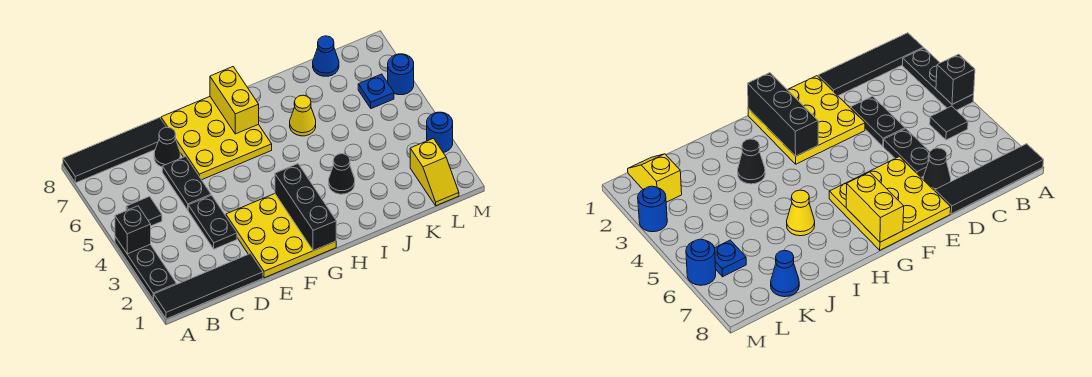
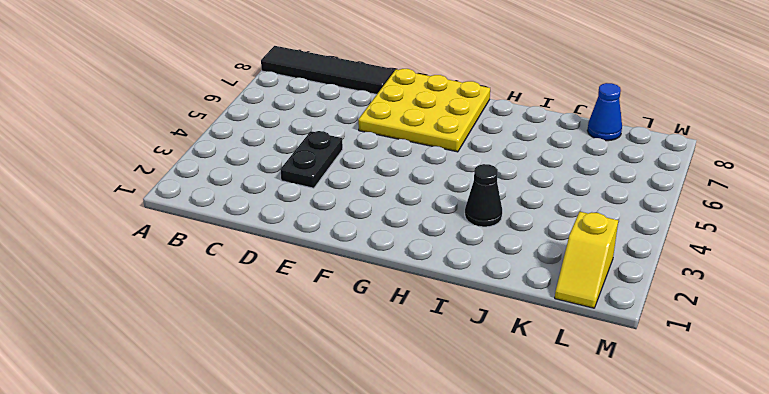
none -> black 1x4 tile [153,254,263,319]
none -> black 1x3 plate [115,237,177,299]
none -> black 1x1 tile [126,196,162,226]

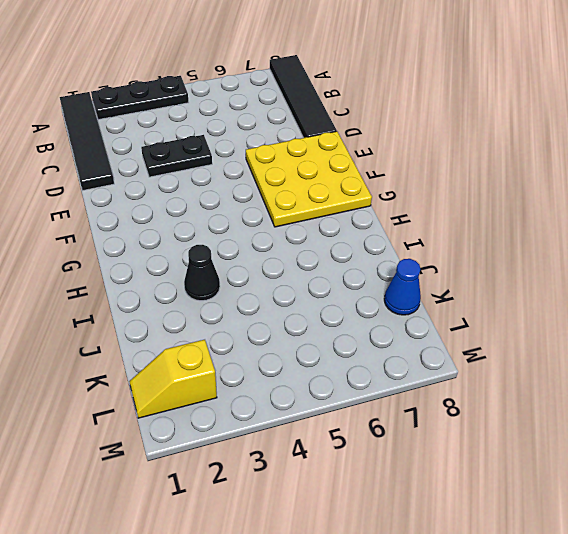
none -> black 1x1 tile [126,196,162,226]
none -> black 1x2 plate [162,156,211,210]
none -> black 1x1 cone [154,127,180,167]

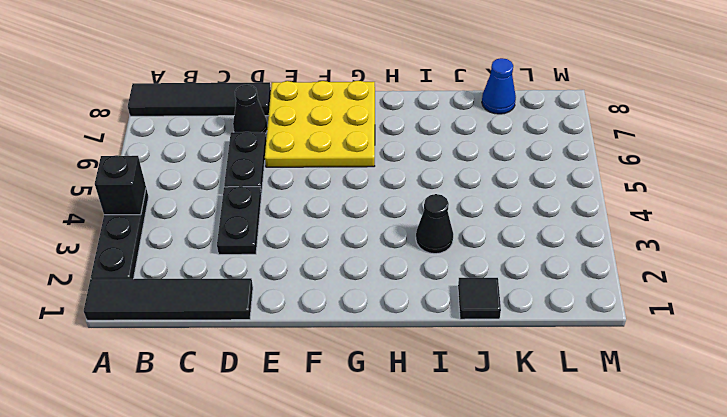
black 1x1 tile [458,278,501,319] -> black 1x1 tile moved to [126,196,162,226]
none -> yellow 3x3 plate [226,194,336,278]
none -> yellow 1x1 cone [290,95,316,136]
none -> yellow 1x2 slope [410,138,459,206]

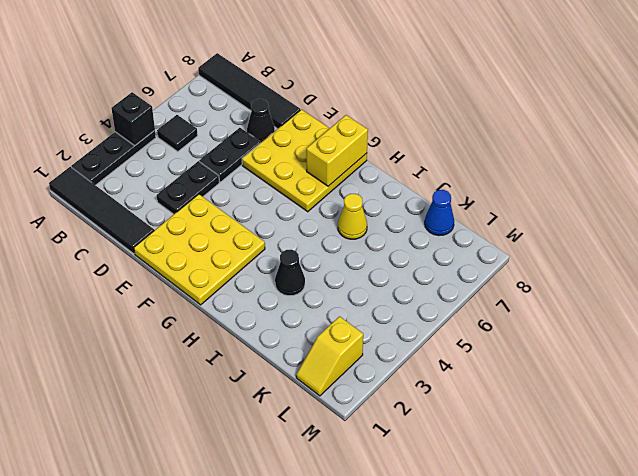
none -> blue 1x1 plate [358,74,394,109]
none -> blue 1x1 round brick [427,112,453,153]
none -> blue 1x1 round brick [388,54,414,95]

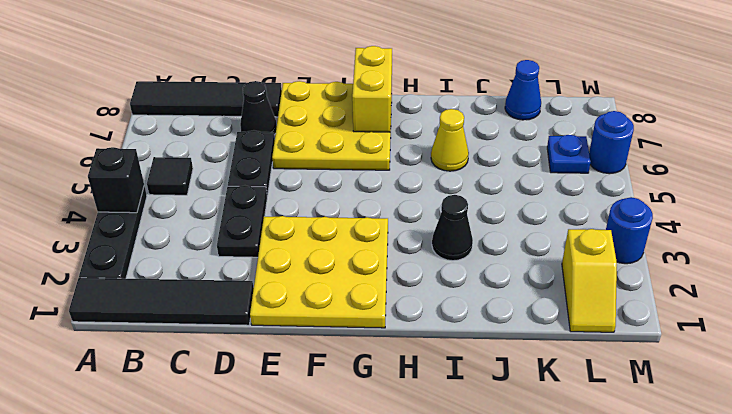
none -> black 1x3 brick [275,164,336,251]

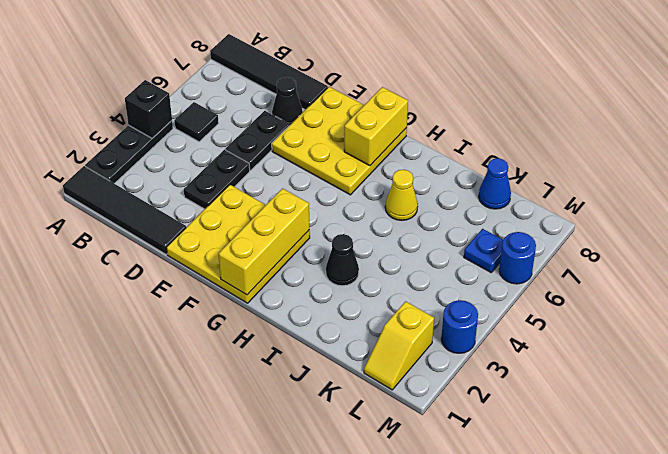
yellow 1x3 brick [219,188,309,295] -> black 1x3 brick [275,164,336,251]

